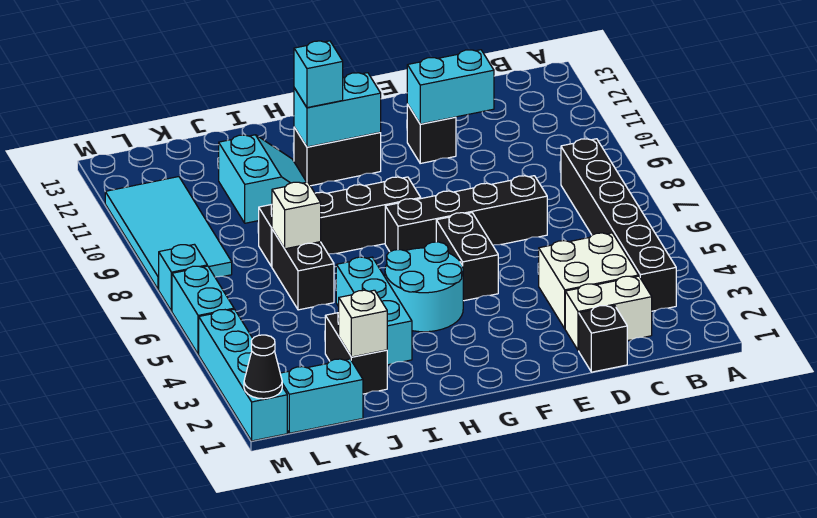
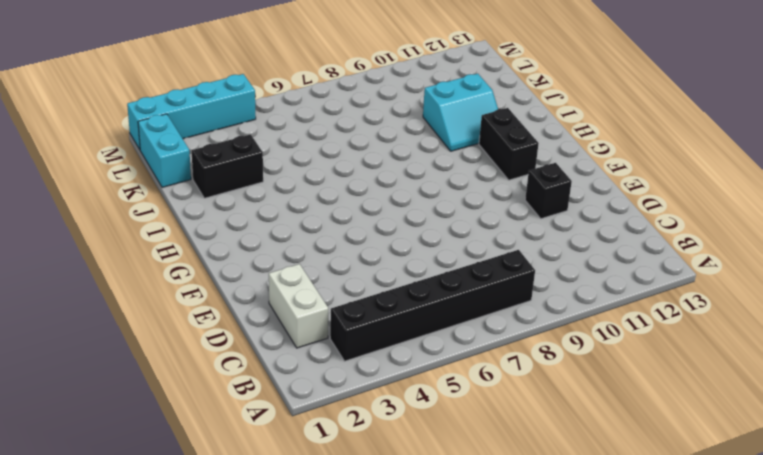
none -> white 2x2 brick [539,233,638,328]
none -> black 1x1 brick [579,305,627,372]
none -> black 1x4 brick [385,176,547,252]

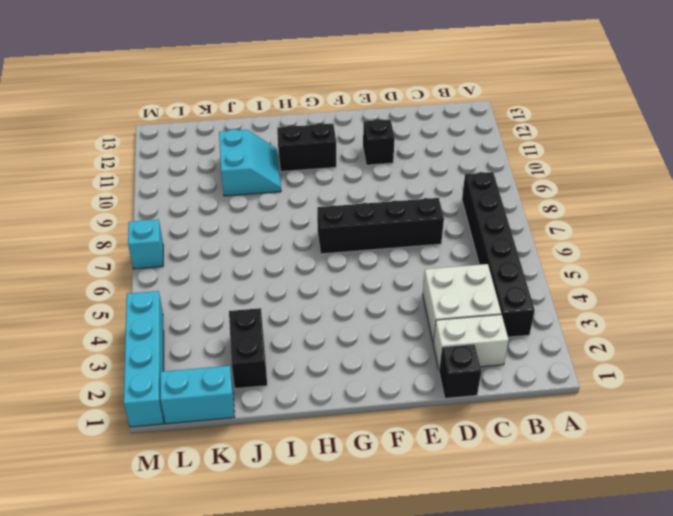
none -> black 1x2 brick [436,213,498,301]
none -> cyan 2x2 round brick [385,242,463,332]
none -> black 1x4 brick [259,177,421,267]

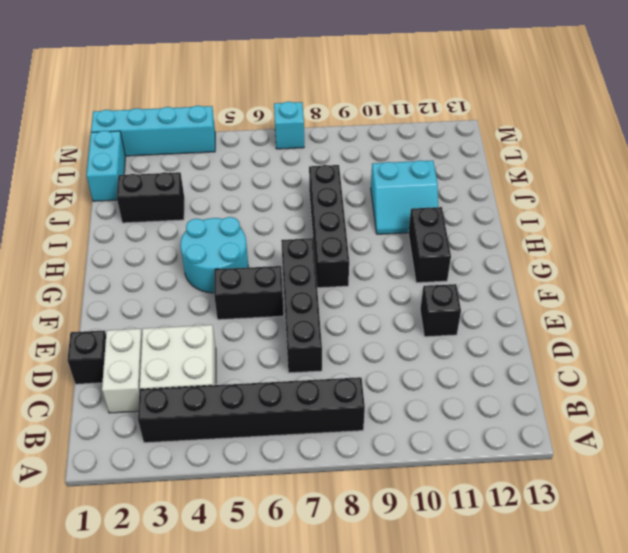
none -> cyan 1x3 brick [336,257,412,365]
none -> black 1x2 brick [272,229,334,310]
none -> cyan 2x4 tile [105,177,232,290]

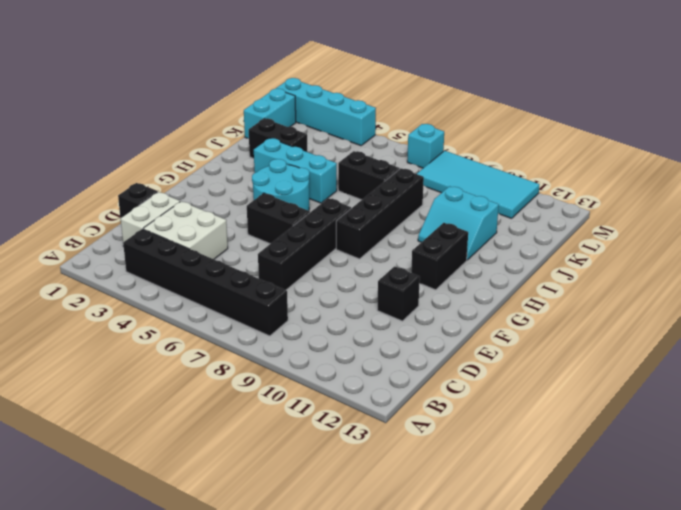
none -> cyan 1x2 brick [172,266,234,354]
none -> cyan 1x2 brick [407,50,494,124]
none -> cyan 1x2 brick [294,73,381,147]

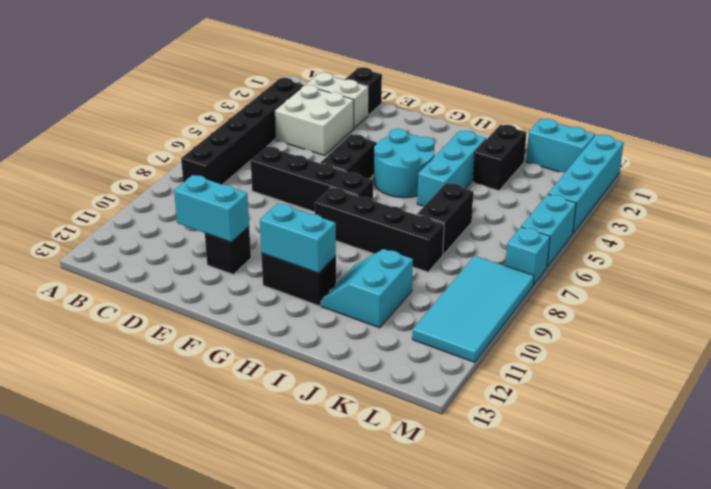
none -> white 1x1 brick [339,290,387,357]
none -> white 1x1 brick [272,182,321,249]
none -> black 1x1 cone [244,335,282,399]

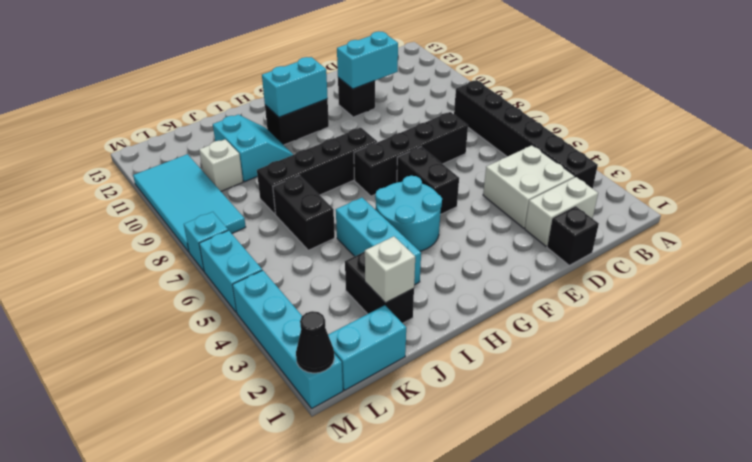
white 1x1 brick [199,139,243,191] -> white 1x1 brick moved to [272,182,321,249]
none -> cyan 1x1 brick [294,41,343,108]

